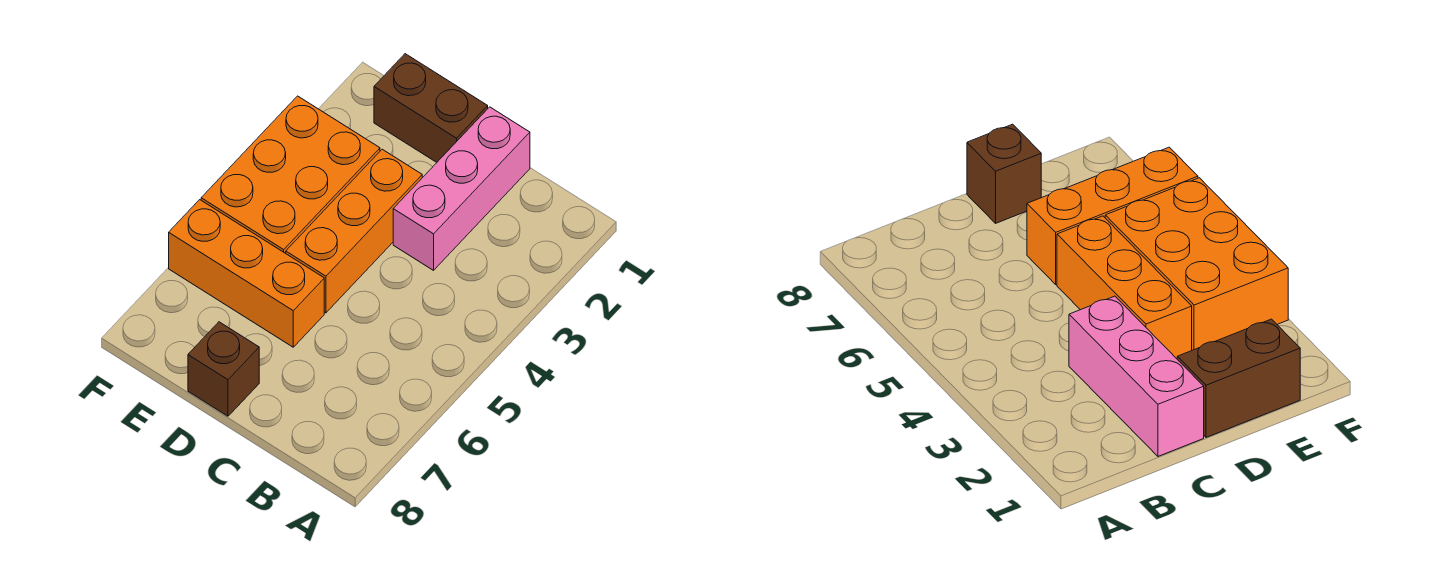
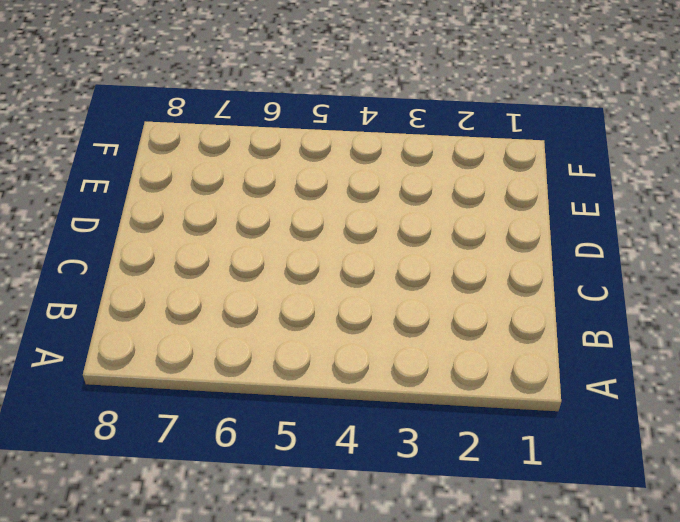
none -> pink 1x3 brick [393,107,530,270]
none -> brown 1x2 brick [374,54,488,162]

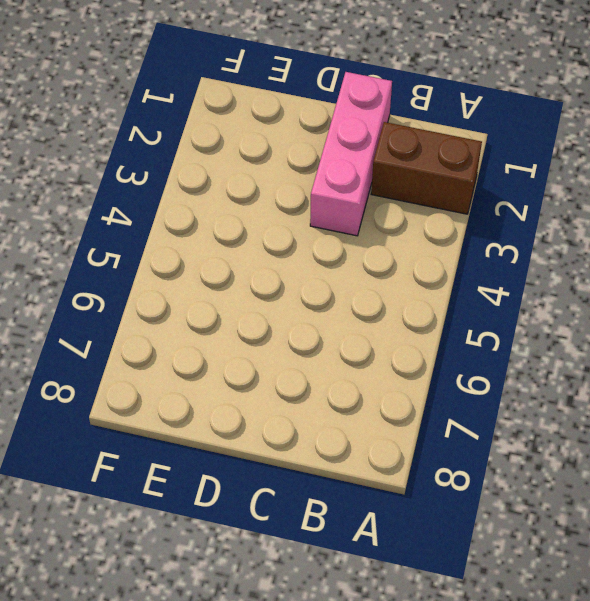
brown 1x2 brick [371,122,482,214] -> brown 1x2 brick moved to [374,54,488,162]
none -> orange 1x3 brick [286,149,422,313]
none -> orange 1x3 brick [169,200,324,347]

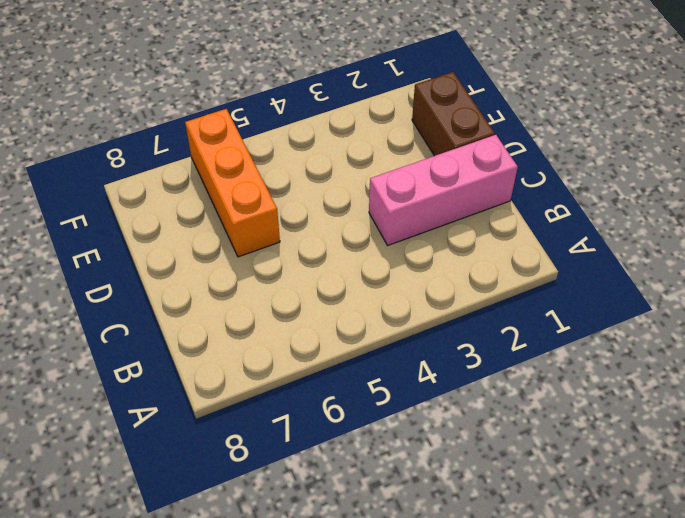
none -> orange 1x3 brick [286,149,422,313]
none -> brown 1x1 brick [188,322,259,416]

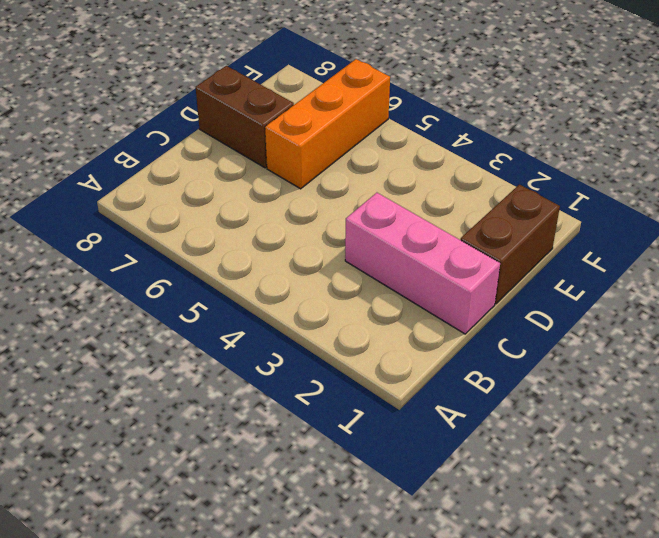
brown 1x2 brick [196,66,294,168] -> brown 1x1 brick [188,322,259,416]
none -> orange 1x3 brick [286,149,422,313]
none -> orange 2x3 brick [201,96,380,253]

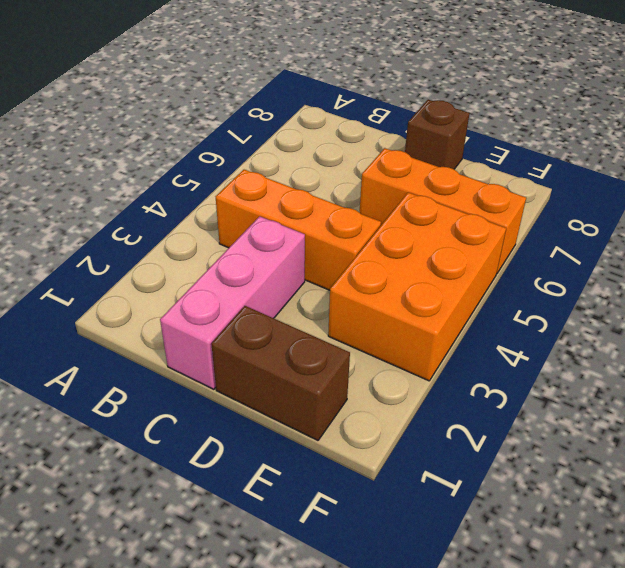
orange 1x3 brick [216,170,381,290] -> orange 1x3 brick turned to [286,149,422,313]

